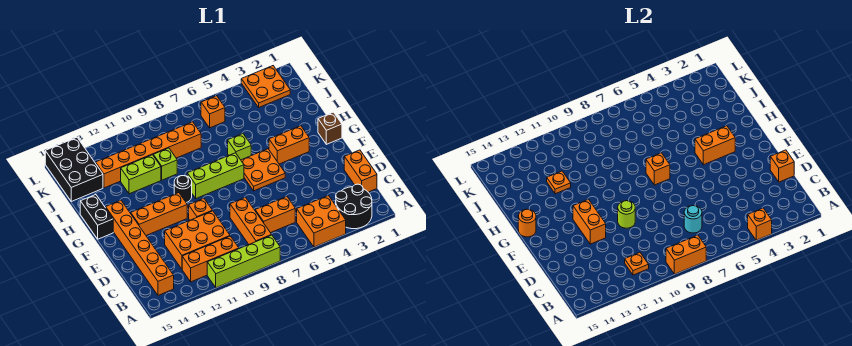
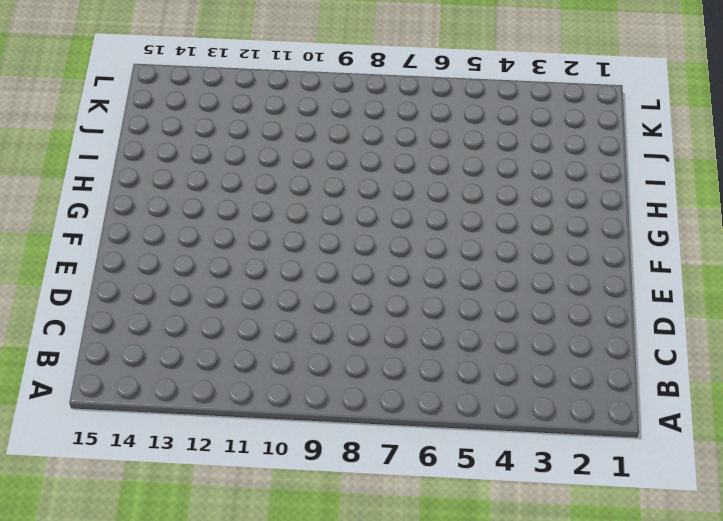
none -> black 2x2 round brick [336,184,372,229]
none -> orange 2x2 brick [297,196,346,247]
none -> lime 1x4 brick [207,235,280,288]
none -> orange 1x3 brick [230,197,271,245]

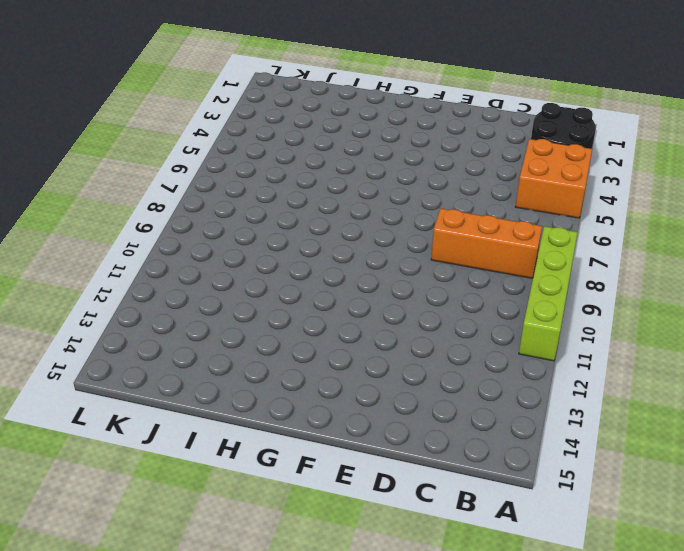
none -> orange 1x3 brick [182,236,239,282]
none -> orange 1x6 brick [106,200,174,295]
none -> orange 1x2 brick [344,150,377,192]
none -> orange 1x2 brick [255,197,295,233]

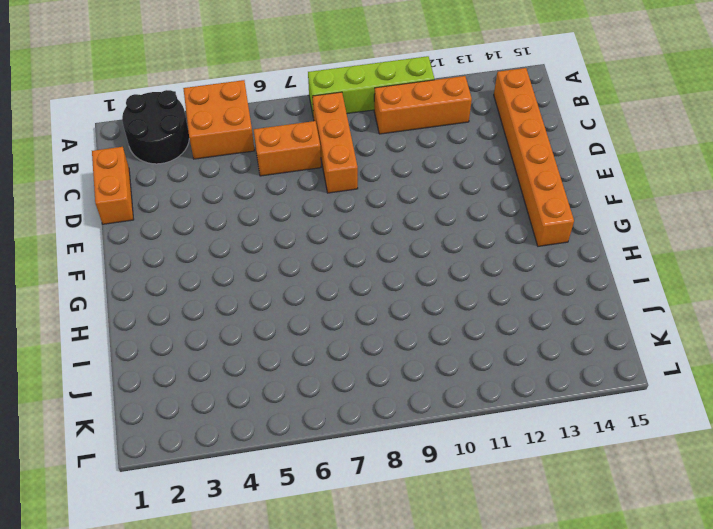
none -> orange 2x3 brick [165,211,230,269]
none -> orange 1x1 brick [189,199,213,220]
none -> orange 2x2 plate [241,149,285,191]
none -> orange 1x3 brick [131,193,187,235]

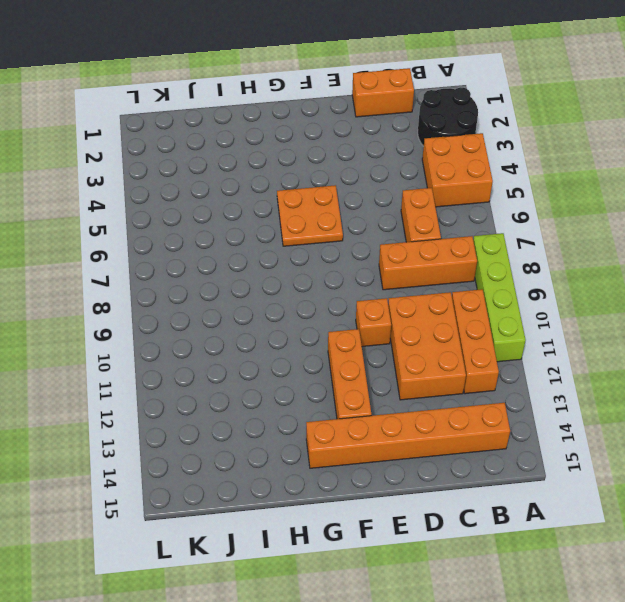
none -> brown 1x1 brick [318,112,342,144]
none -> orange 1x2 brick [269,126,309,164]
none -> lime 1x3 brick [187,153,244,198]
none -> black 1x1 round brick [174,176,192,203]

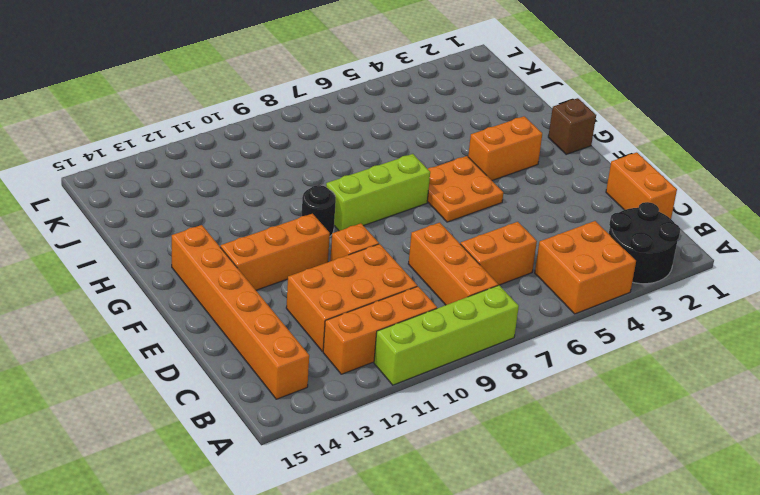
none -> black 1x2 brick [80,195,113,239]
none -> lime 1x1 brick [228,134,251,160]
none -> lime 1x1 brick [153,148,177,180]
none -> lime 1x2 brick [121,155,161,194]

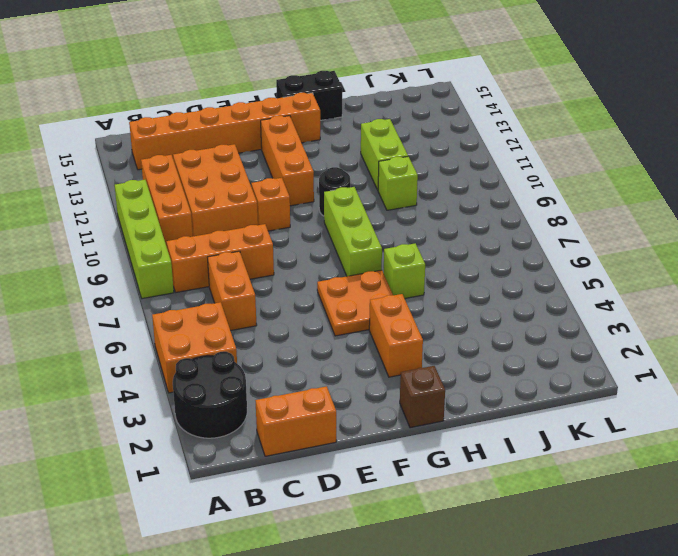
none -> orange 1x6 brick [96,122,201,188]
none -> black 2x3 brick [45,138,103,201]
none -> orange 2x2 plate [241,66,290,107]
none -> orange 1x1 brick [201,96,225,128]

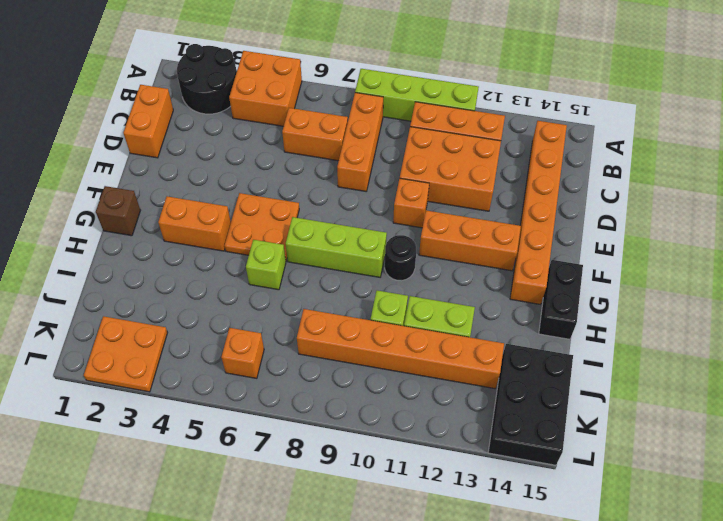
none -> orange 1x1 brick [748,208,772,240]
none -> orange 1x2 brick [666,235,706,274]
none -> orange 1x1 plate [625,253,649,275]
none -> cyan 1x1 round brick [684,206,702,233]

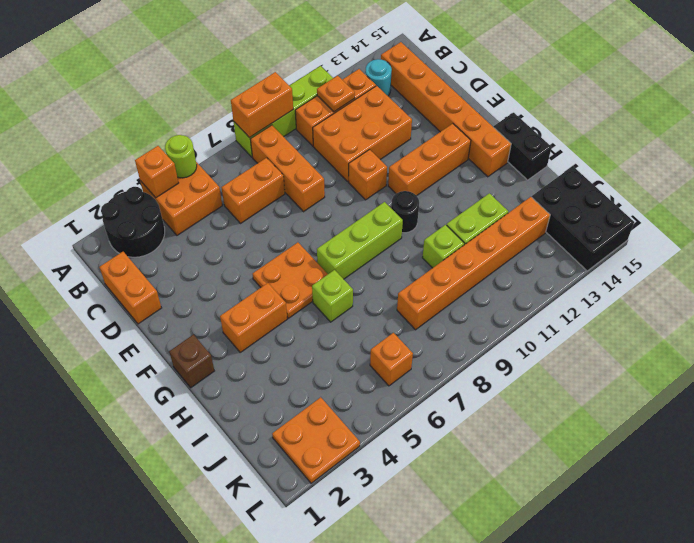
lime 1x1 round brick [165,135,197,178] -> lime 1x1 round brick moved to [618,201,635,228]
cyan 1x1 round brick [365,59,392,96] -> cyan 1x1 round brick moved to [684,206,702,233]
none -> orange 1x1 brick [770,150,794,182]
none -> orange 1x2 brick [573,199,606,244]
none -> orange 1x2 brick [695,126,735,165]
none -> orange 1x1 brick [646,153,670,185]

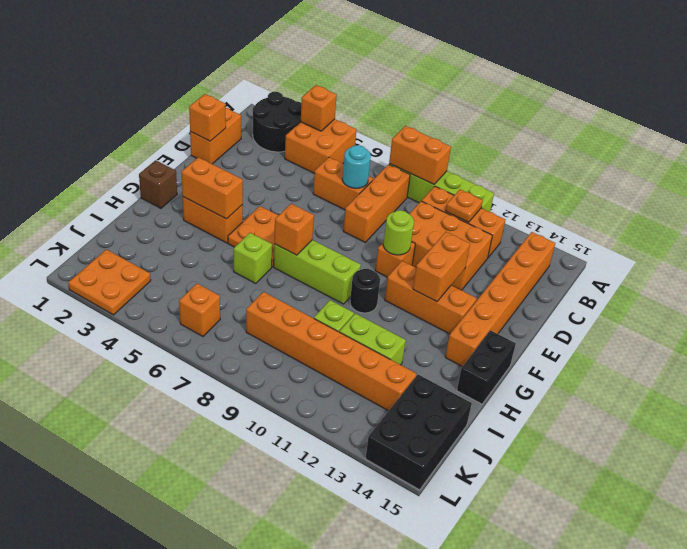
none -> orange 1x1 round brick [518,209,536,237]
none -> orange 1x1 plate [547,171,571,194]

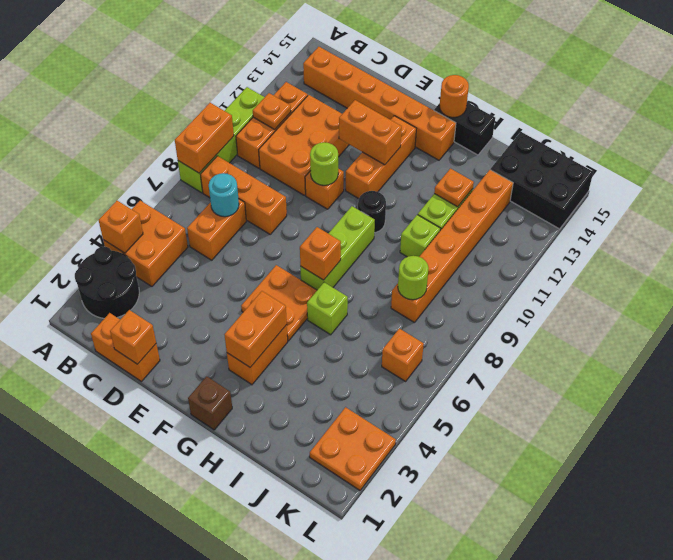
lime 1x1 round brick [398,256,429,300] -> none

